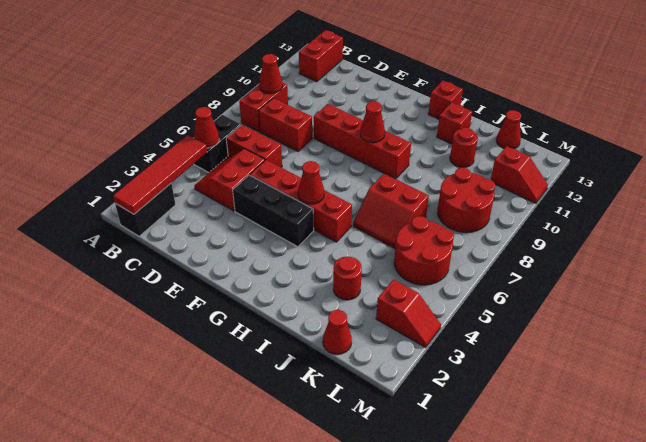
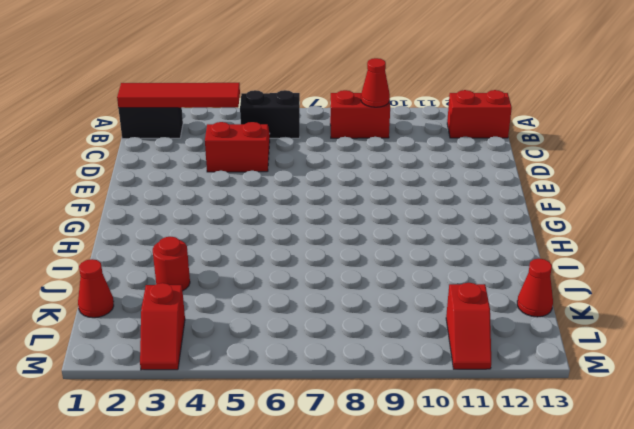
none -> red 1x2 brick [226,125,282,167]
none -> red 1x2 brick [259,98,312,151]
none -> black 1x3 brick [233,175,314,247]

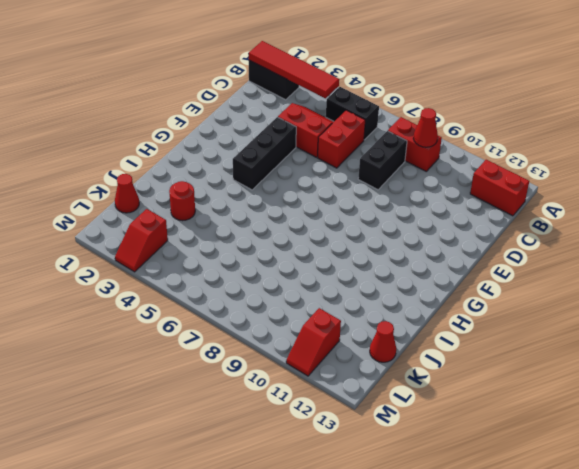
black 1x2 brick [358,131,407,190] -> red 1x2 brick [259,98,312,151]
none -> red 1x4 brick [250,160,352,242]
none -> red 1x4 brick [314,104,411,179]
none -> red 1x1 brick [428,81,463,119]

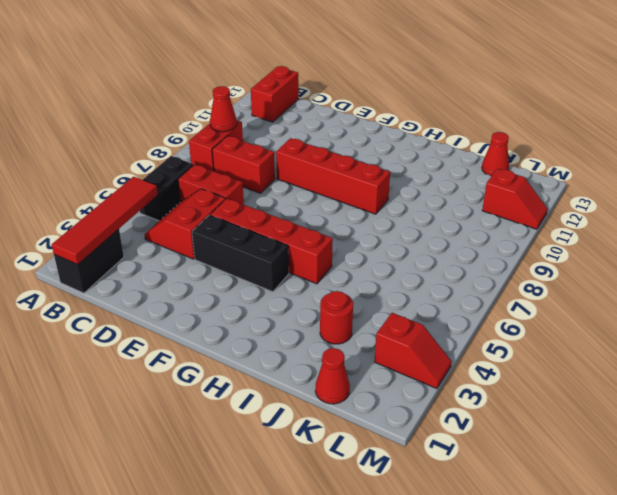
none -> red 1x1 brick [428,81,463,119]
none -> red 2x2 slope [353,174,429,248]
none -> red 1x1 brick [437,103,472,144]

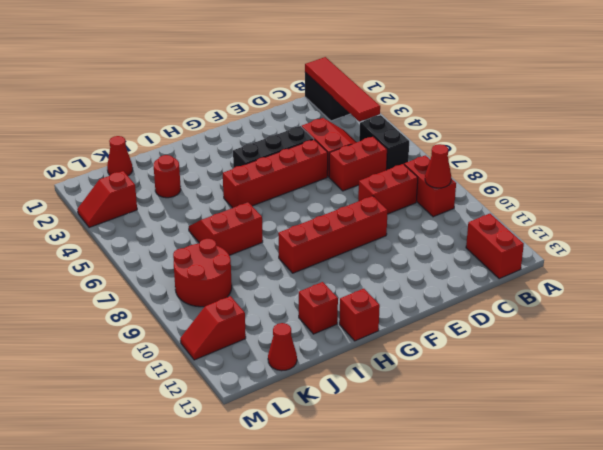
none -> red 1x1 round brick [450,128,478,167]
none -> red 2x2 round brick [394,216,454,285]
none -> red 1x1 cone [194,107,219,148]

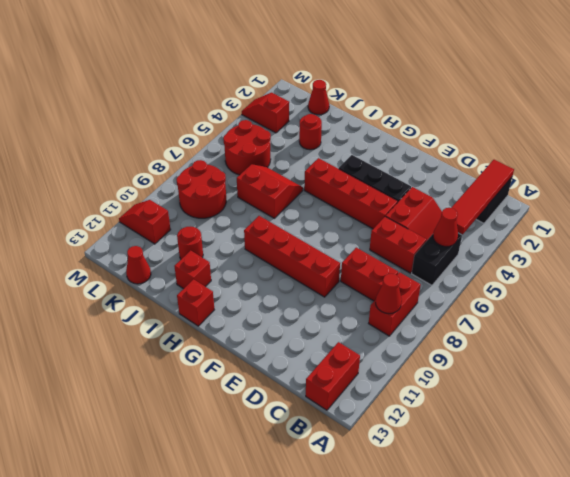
none -> red 1x1 cone [298,161,324,204]
none -> red 1x1 cone [360,101,385,143]

